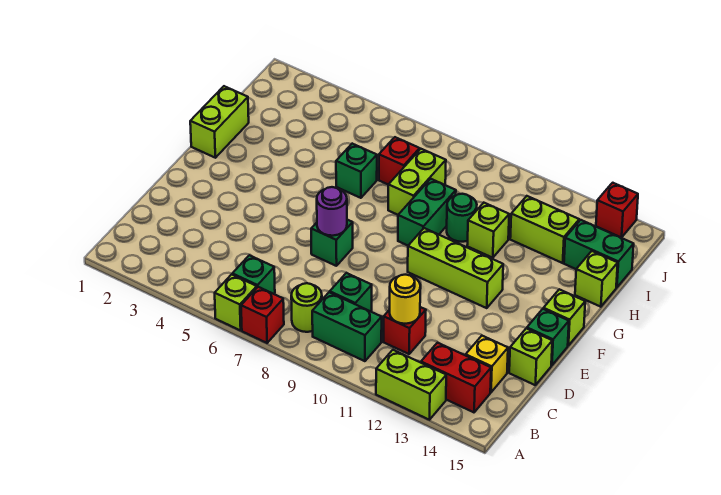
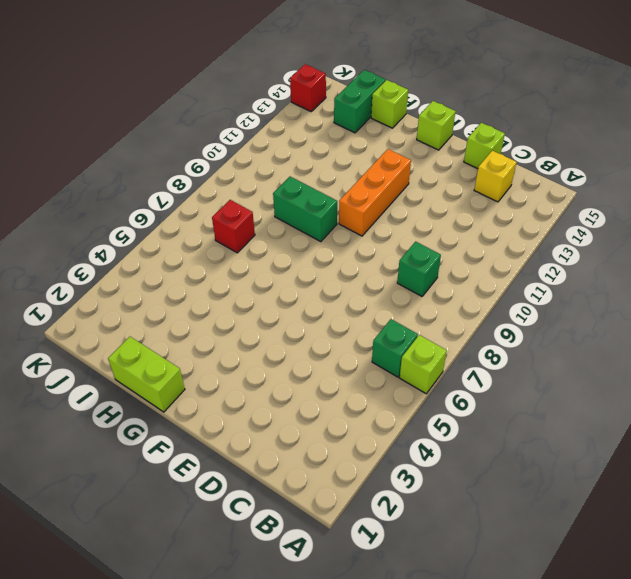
orange 1x3 brick [339,149,411,236] -> lime 1x3 brick [408,228,503,308]
none -> red 1x1 brick [241,287,284,343]
none -> lime 1x2 brick [376,350,446,420]
none -> lime 1x1 round brick [291,283,322,332]

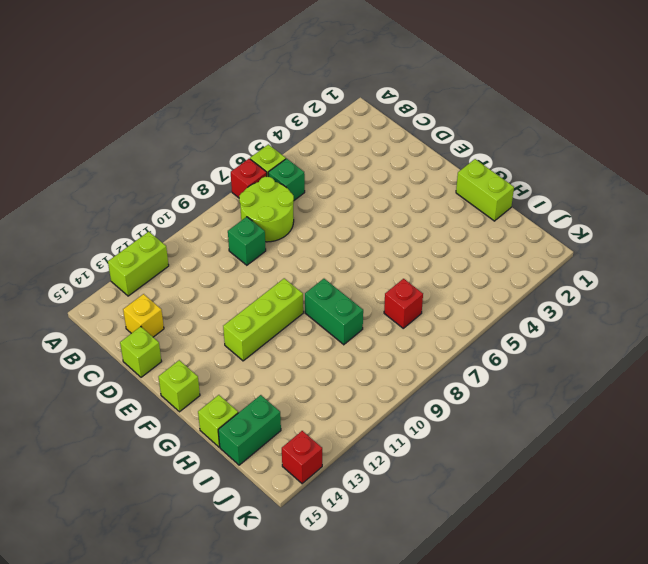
lime 2x2 round brick [239,177,294,242] -> lime 1x1 round brick [291,283,322,332]
none -> green 1x2 brick [312,292,382,361]
none -> red 1x2 brick [421,343,491,412]
none -> red 1x1 brick [384,307,426,354]

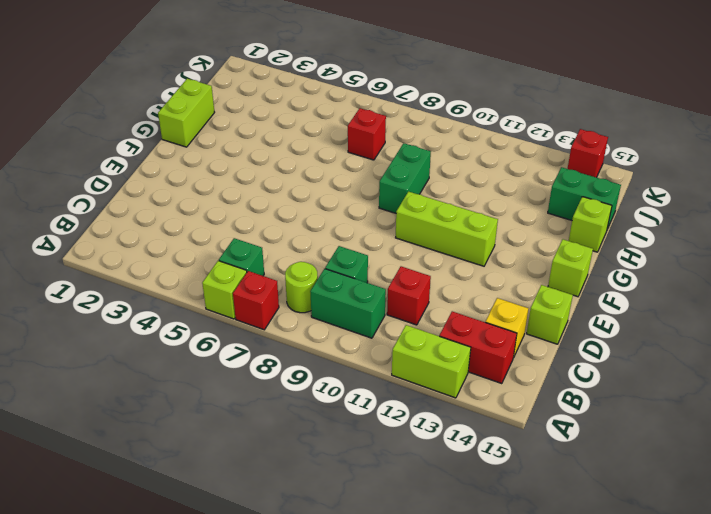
none -> green 1x1 brick [311,220,353,266]
none -> green 1x1 brick [527,309,569,365]
none -> green 1x1 brick [336,144,377,198]

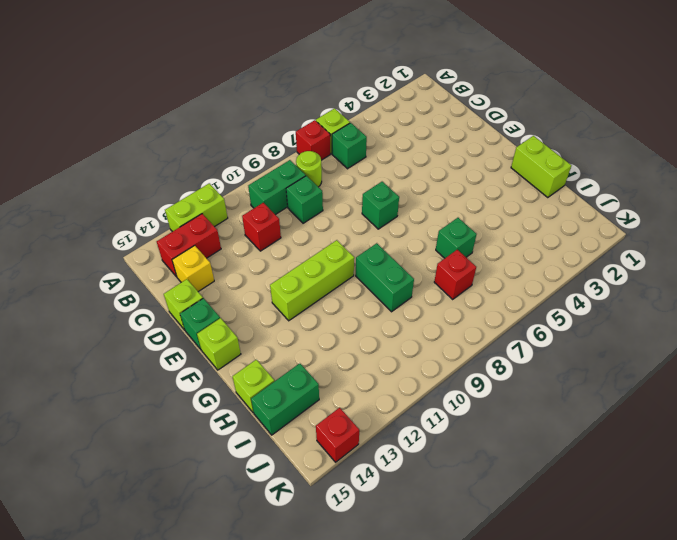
none -> lime 1x2 brick [388,149,446,215]
none -> green 1x1 round brick [447,194,477,242]
none -> lime 1x1 brick [467,203,509,258]

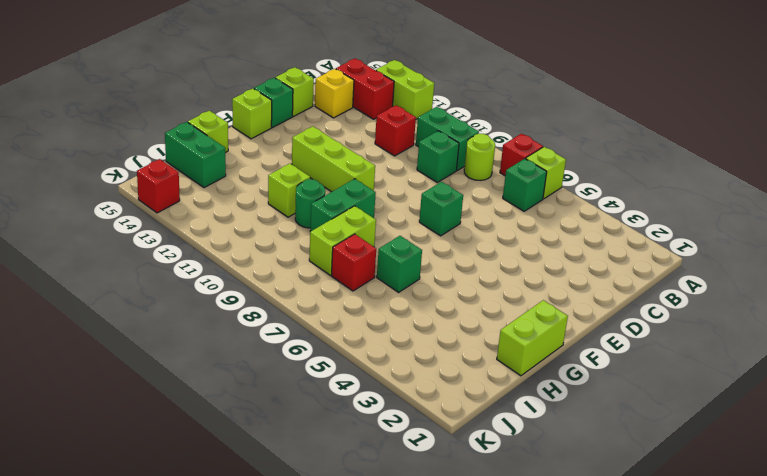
none -> lime 1x2 brick [510,196,579,263]
none -> yellow 1x1 round brick [390,275,420,324]
none -> purple 1x1 round brick [317,187,347,236]

